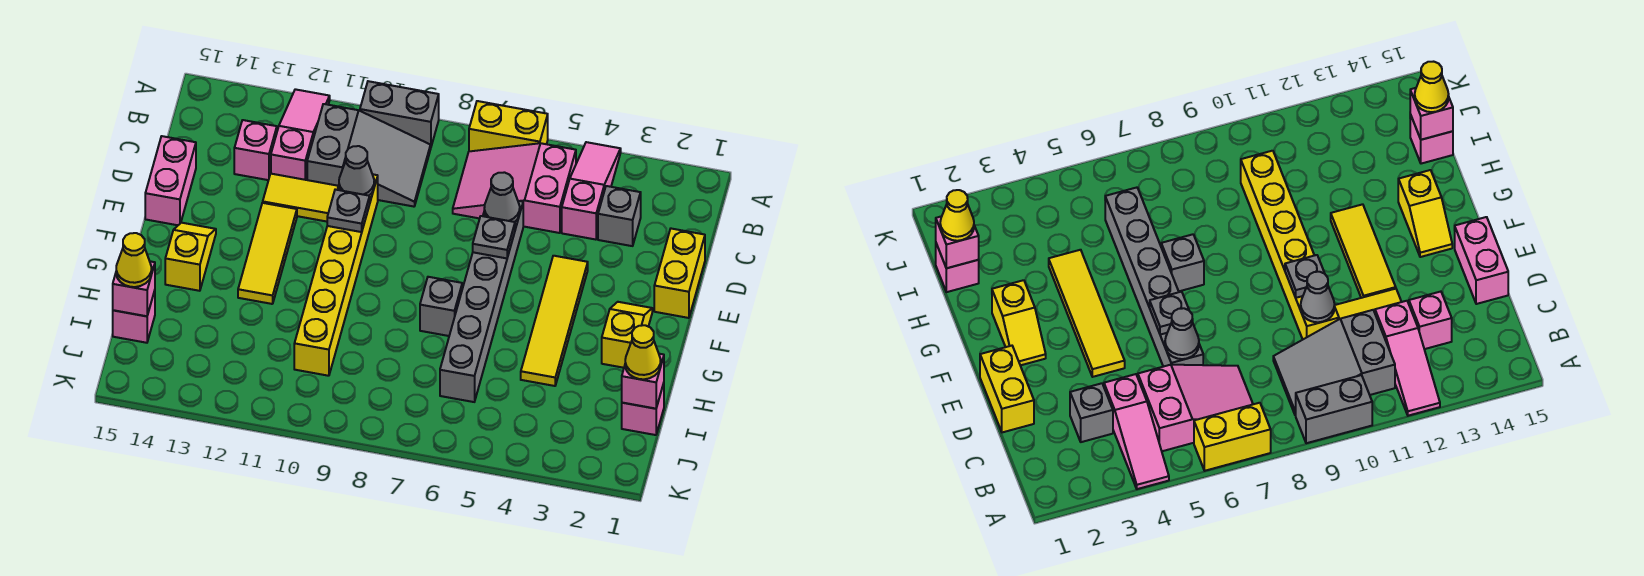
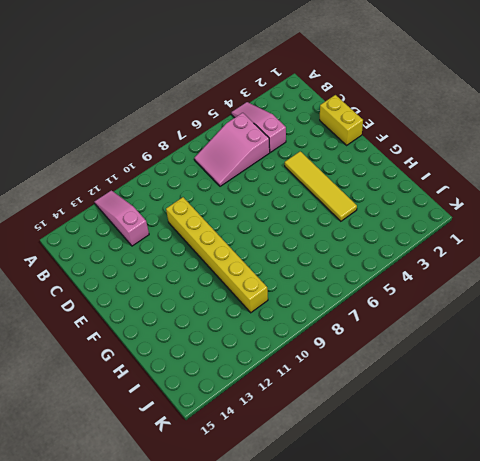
none -> yellow 1x2 brick [469,101,548,151]
none -> grey 1x2 brick [360,81,439,146]
none -> grey 2x3 slope [307,104,431,207]

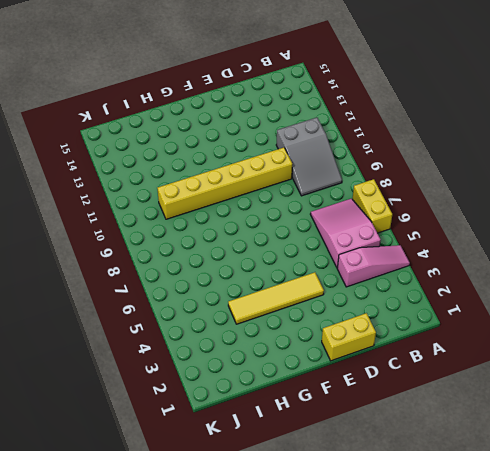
none -> grey 1x2 brick [360,81,439,146]
none -> pink 1x3 slope [271,89,330,180]
none -> grey 1x1 brick [598,186,641,246]

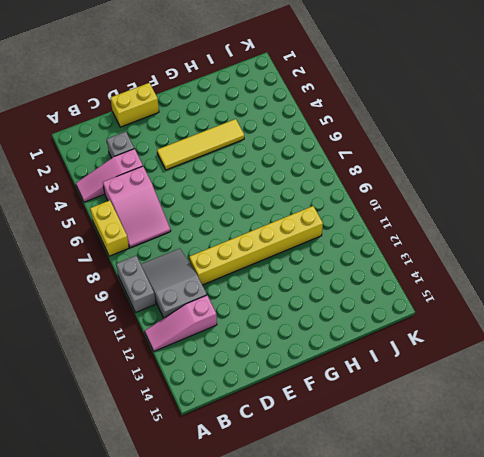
none -> pink 1x1 brick [234,120,277,180]
none -> grey 1x6 brick [440,201,523,402]
none -> yellow 1x2 tile [263,174,338,222]

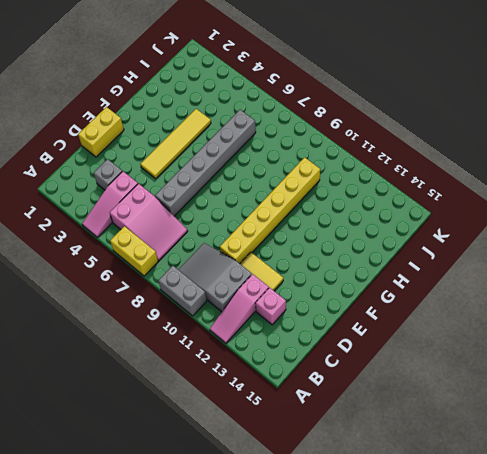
none -> pink 1x2 brick [145,136,196,225]
none -> yellow 1x3 tile [238,203,297,304]
none -> yellow 1x2 slope [602,302,652,368]

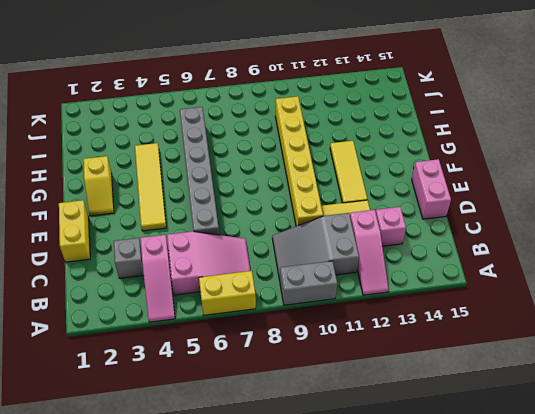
none -> yellow 1x2 slope [165,223,216,291]
none -> grey 1x1 brick [420,277,462,336]
none -> pink 1x1 brick [622,383,664,435]

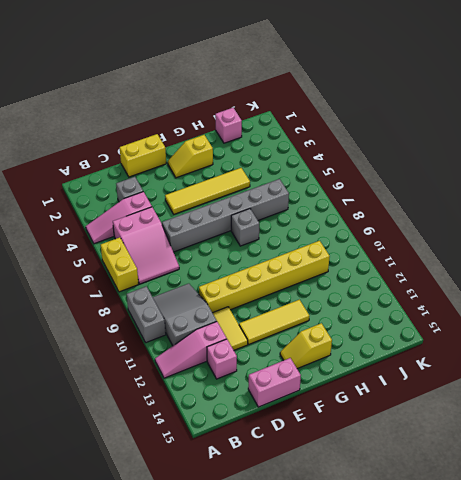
none -> pink 1x1 brick [113,290,155,343]
none -> grey 1x1 cone [484,172,520,222]
none -> grey 1x1 cone [339,146,374,196]

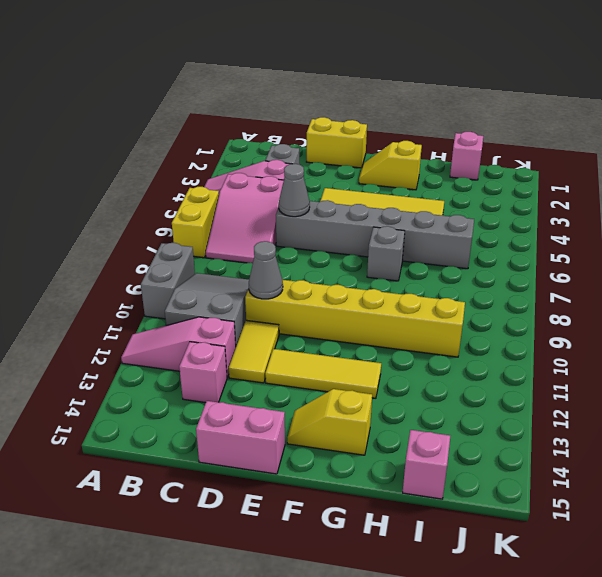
none -> grey 1x1 plate [473,216,515,258]
none -> grey 1x1 plate [327,190,370,232]
none -> pink 1x1 brick [622,354,664,409]

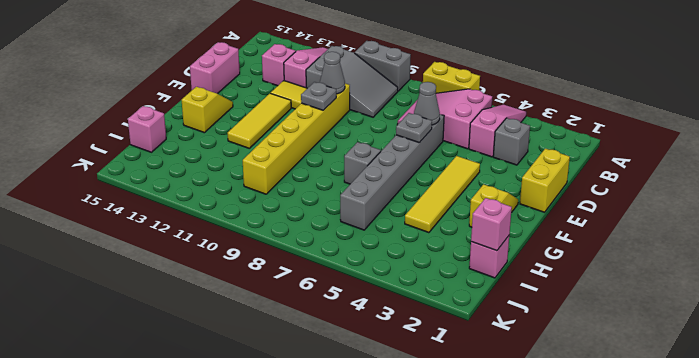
none -> pink 1x1 brick [113,261,155,316]
none -> yellow 1x1 cone [625,325,661,379]
none -> yellow 1x1 cone [116,233,152,287]

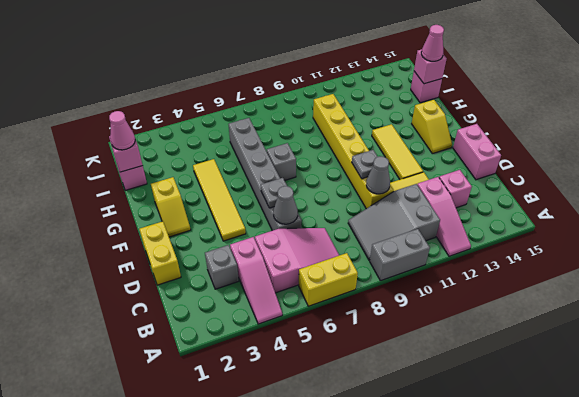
pink 1x1 cone [109,111,135,150] -> yellow 1x1 cone [625,325,661,379]
pink 1x1 cone [421,25,444,61] -> yellow 1x1 cone [116,233,152,287]

